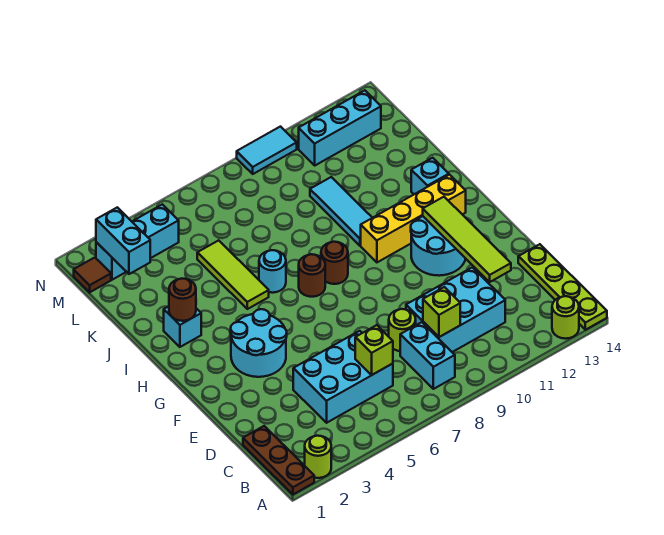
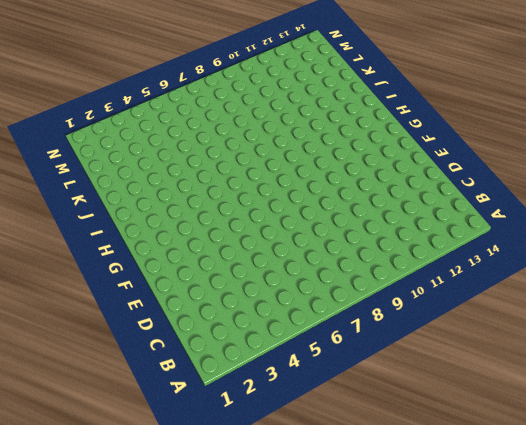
none -> brown 1x3 plate [243,426,314,494]
none -> lime 1x1 round brick [305,436,331,478]
none -> lime 1x1 round brick [552,296,579,339]

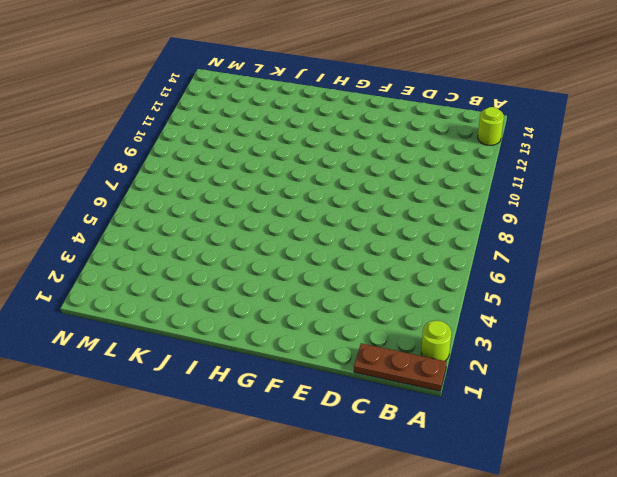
none -> lime 1x4 plate [518,244,607,330]
none -> cyan 1x2 brick [400,322,455,389]
none -> cyan 2x3 brick [293,331,393,423]

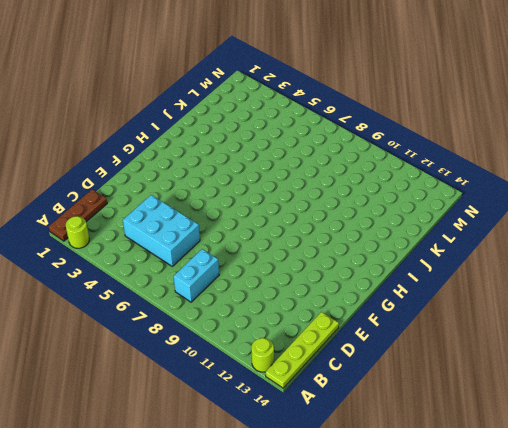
none -> cyan 2x3 brick [406,267,505,352]
none -> lime 1x1 round brick [389,309,416,351]
none -> cyan 2x2 round brick [231,309,287,377]

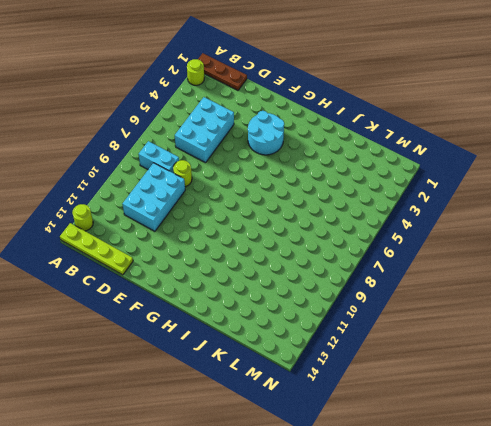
none -> cyan 2x2 round brick [411,216,466,276]
none -> brown 1x1 round brick [299,254,325,297]
none -> brown 1x1 round brick [321,242,348,284]

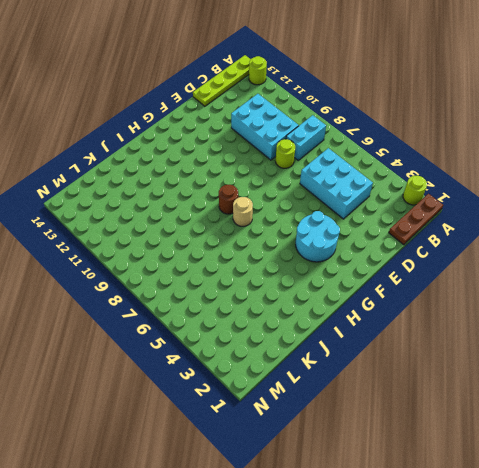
tan 1x1 round brick [233,197,253,226] -> brown 1x1 round brick [299,254,325,297]
none -> cyan 2x2 round brick [411,216,466,276]
none -> yellow 1x4 brick [361,175,466,262]
none -> cyan 1x1 brick [164,306,201,347]

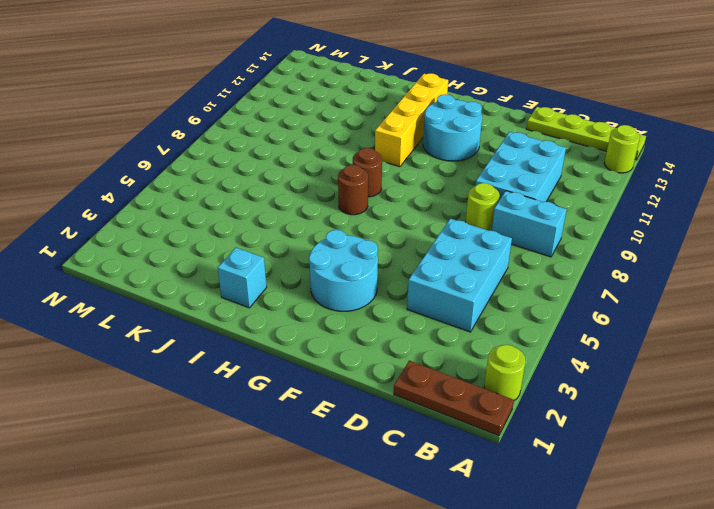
none -> lime 1x3 tile [197,240,269,309]
none -> cyan 1x1 round brick [259,250,286,293]
none -> cyan 1x3 tile [310,177,372,246]

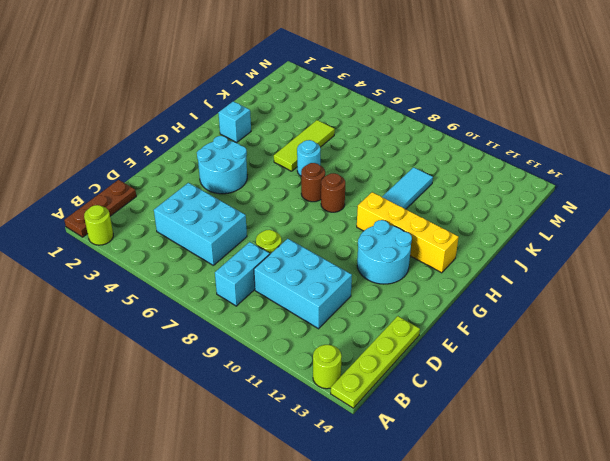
none -> cyan 1x1 brick [411,158,449,194]
none -> brown 1x1 tile [74,258,111,292]
none -> cyan 1x3 brick [96,204,179,280]

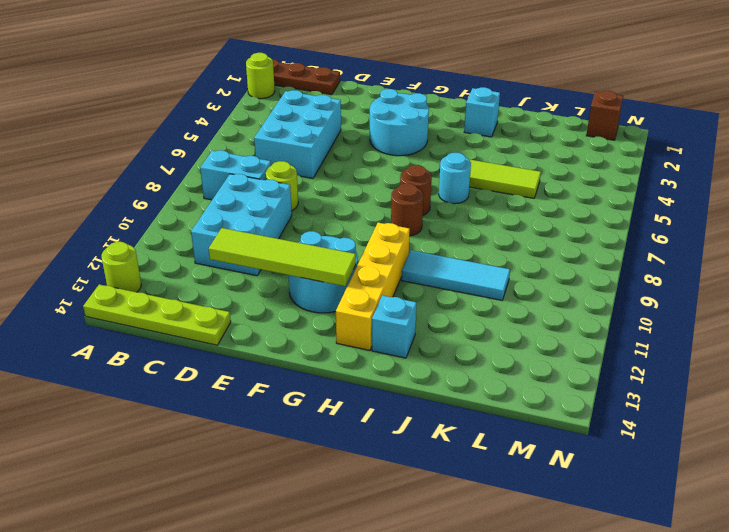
brown 1x1 brick [586,91,623,140] -> brown 1x1 tile [74,258,111,292]
none -> cyan 1x3 brick [96,204,179,280]
none -> cyan 1x3 brick [299,90,381,165]
none -> cyan 1x2 tile [237,127,297,174]

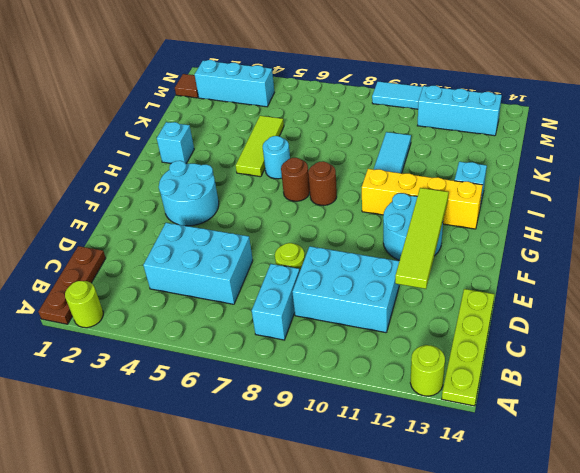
none -> lime 1x1 brick [355,325,393,375]
none -> lime 1x1 brick [423,287,460,337]
none -> brown 1x1 round brick [169,278,196,321]

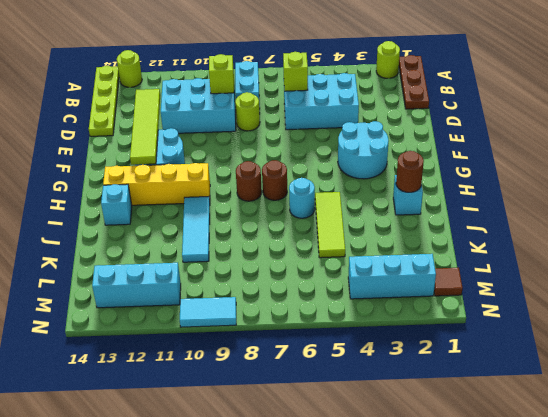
none -> cyan 1x2 brick [96,207,150,274]

